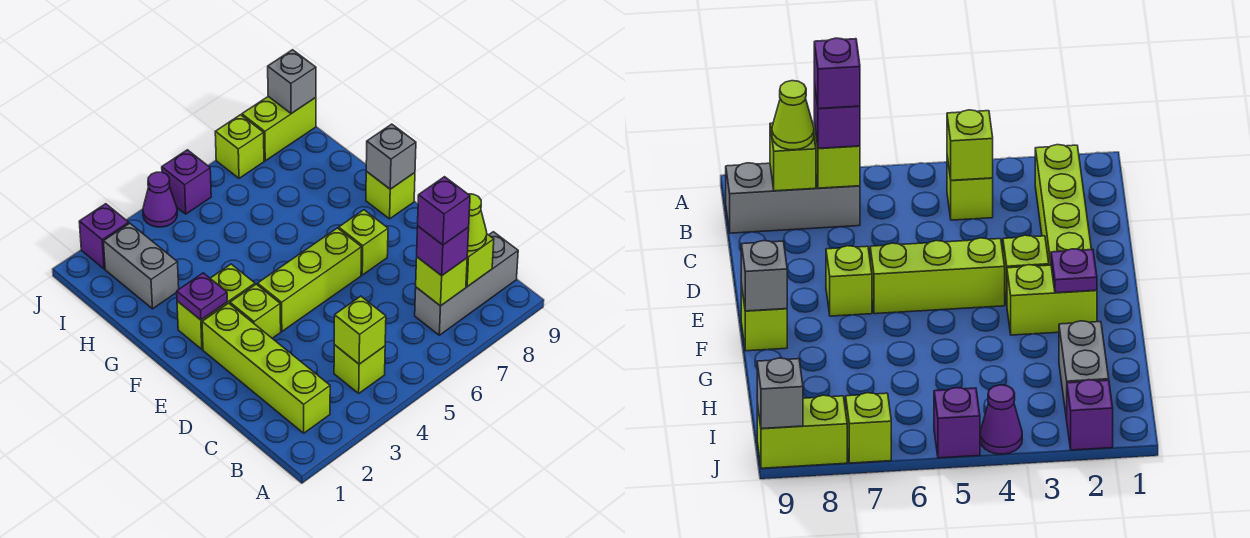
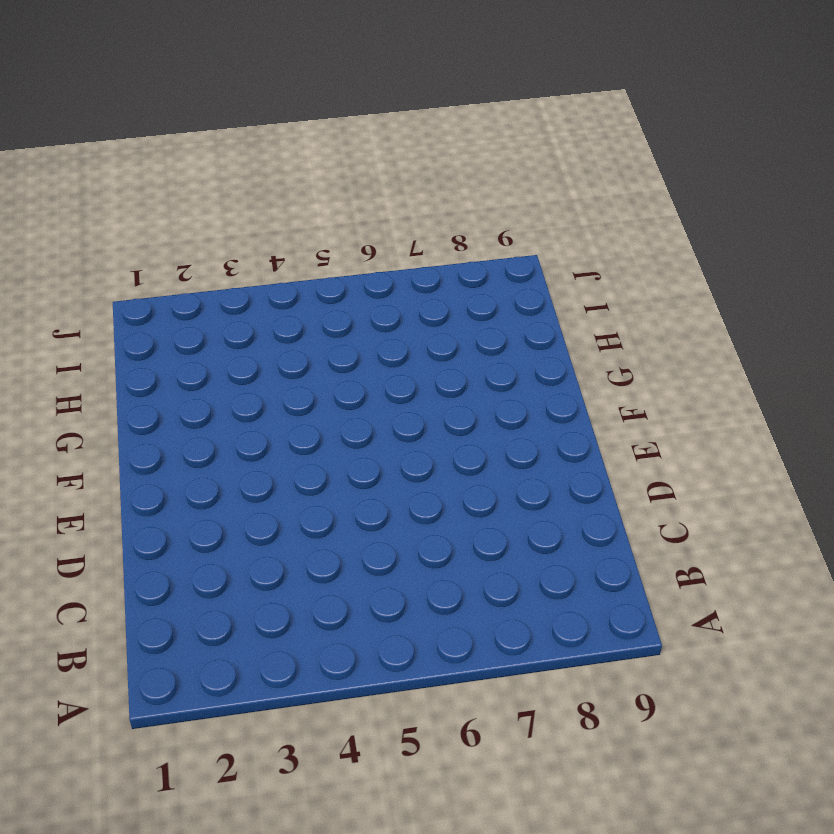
none -> lime 1x4 brick [202,303,330,433]
none -> lime 1x1 brick [334,345,385,393]
none -> grey 1x3 brick [415,232,518,335]

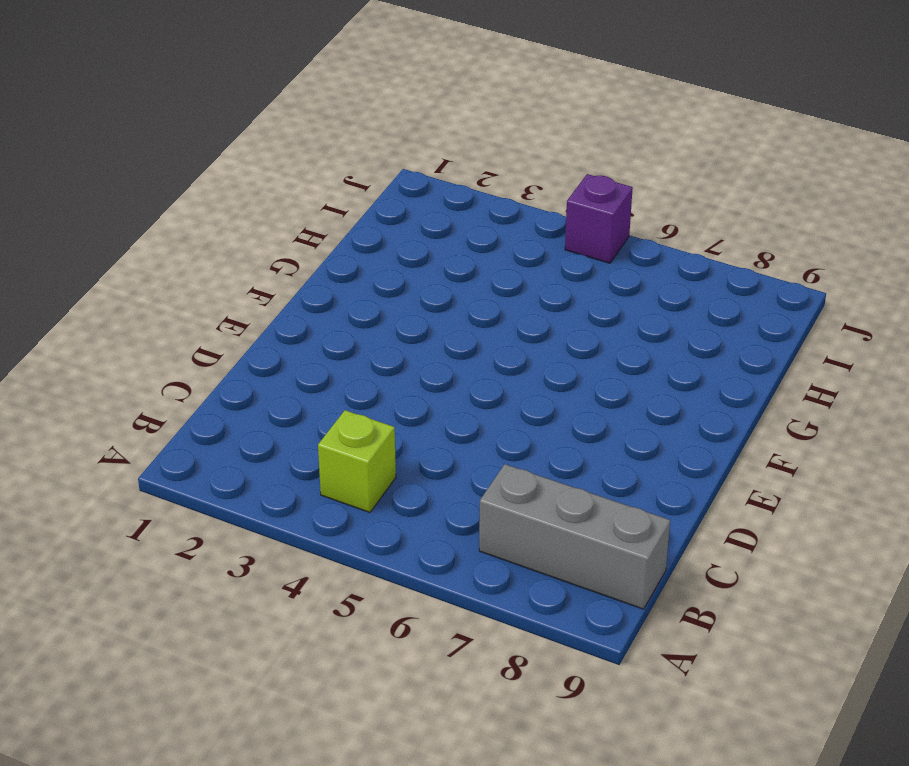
none -> lime 1x4 brick [202,303,330,433]
none -> lime 1x1 brick [230,284,281,338]
none -> lime 1x3 brick [258,228,362,331]

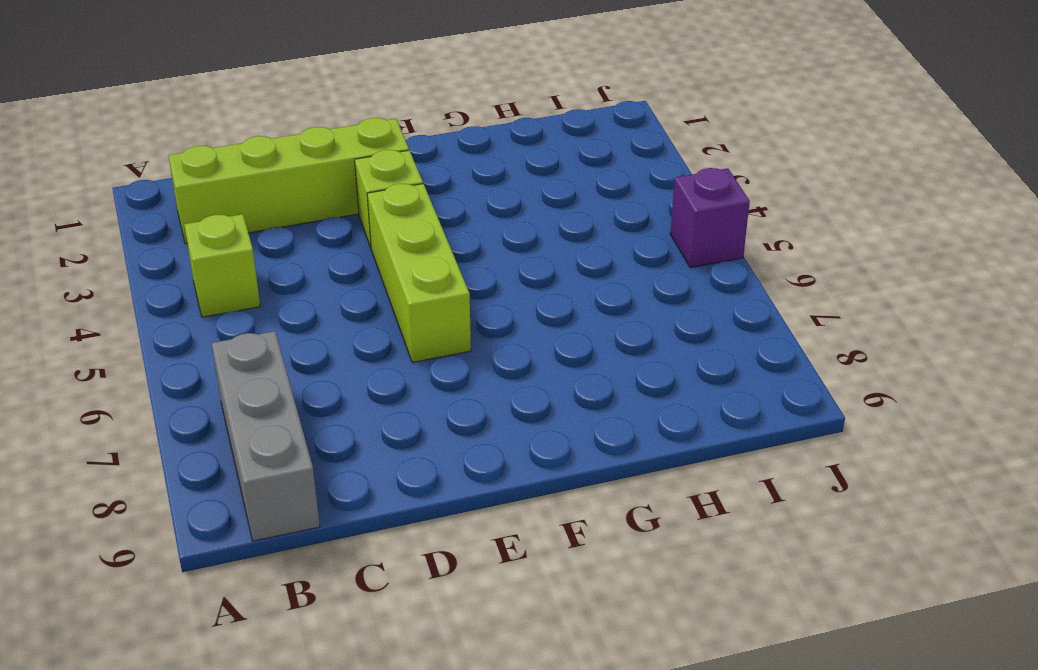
none -> lime 1x1 brick [339,210,388,275]
none -> lime 1x2 brick [177,264,255,349]
none -> lime 1x1 brick [366,171,415,219]

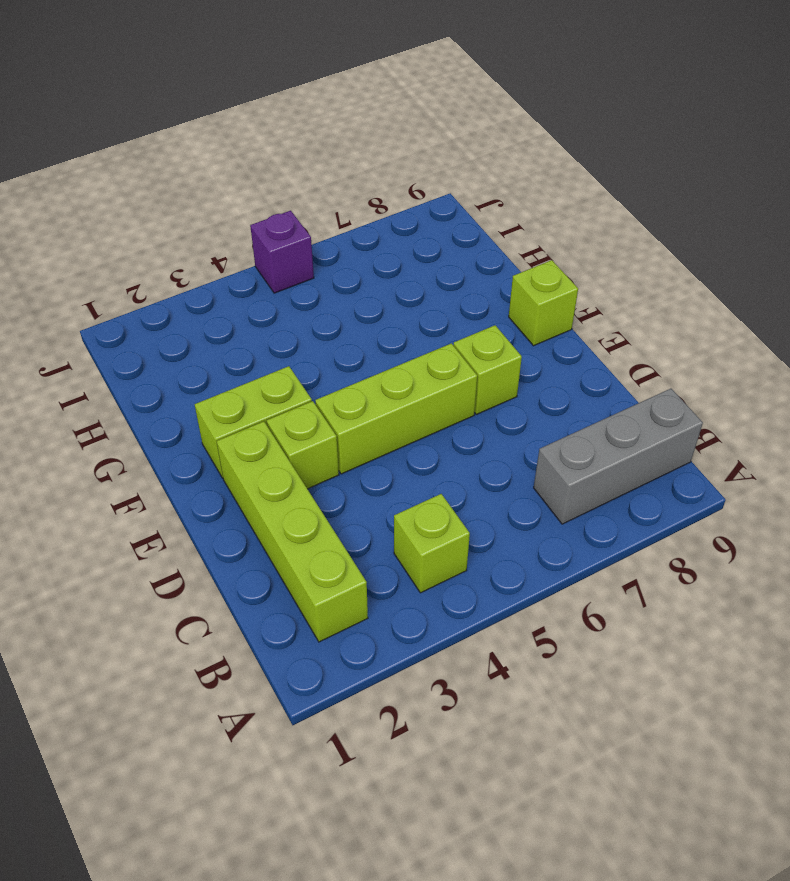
none -> grey 1x2 brick [103,223,179,309]
none -> purple 1x1 brick [79,204,129,269]
none -> purple 1x1 cone [143,172,177,227]

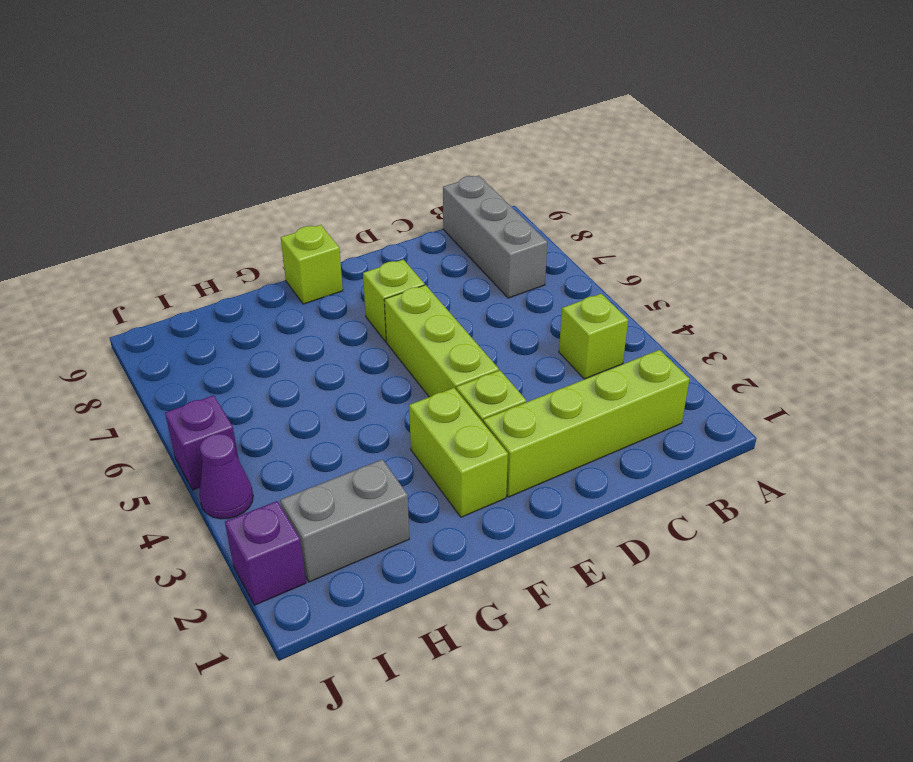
none -> lime 1x1 brick [215,115,264,178]
none -> lime 1x2 brick [242,97,316,161]
none -> lime 1x1 brick [334,296,386,364]

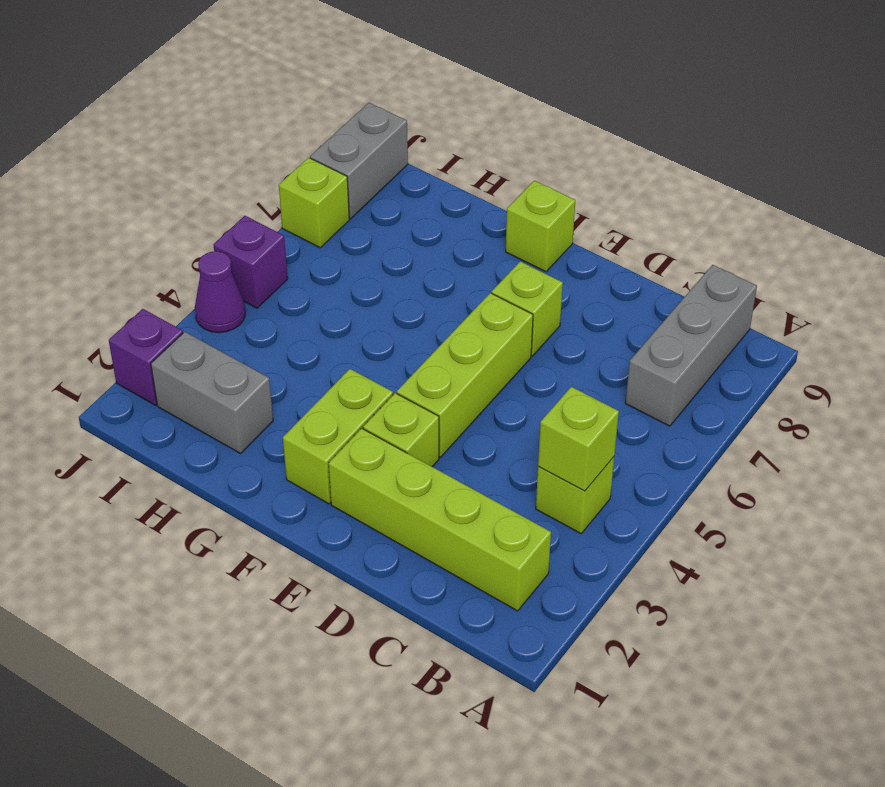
grey 1x2 brick [310,103,408,219] -> lime 1x2 brick [242,97,316,161]
none -> lime 1x1 brick [416,257,467,306]
none -> lime 1x1 brick [466,234,494,287]
none -> purple 1x1 plate [177,273,227,320]

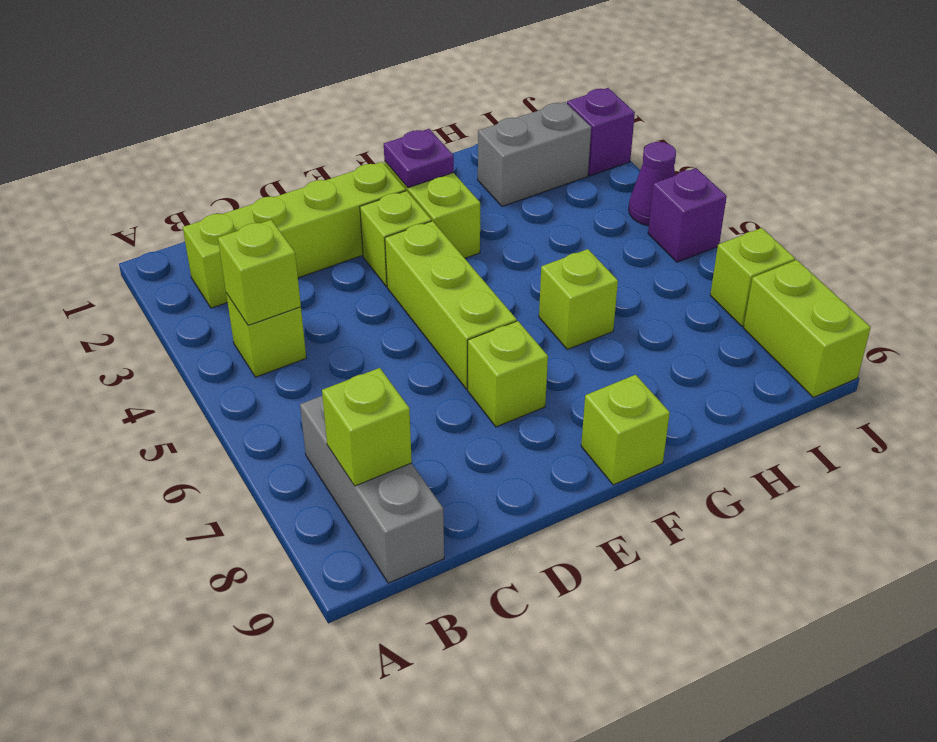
lime 1x1 brick [539,249,618,349] -> lime 1x1 brick moved to [416,257,467,306]
none -> grey 1x1 brick [366,124,416,189]
none -> grey 1x1 brick [268,50,316,114]
none -> purple 1x1 brick [417,226,469,276]

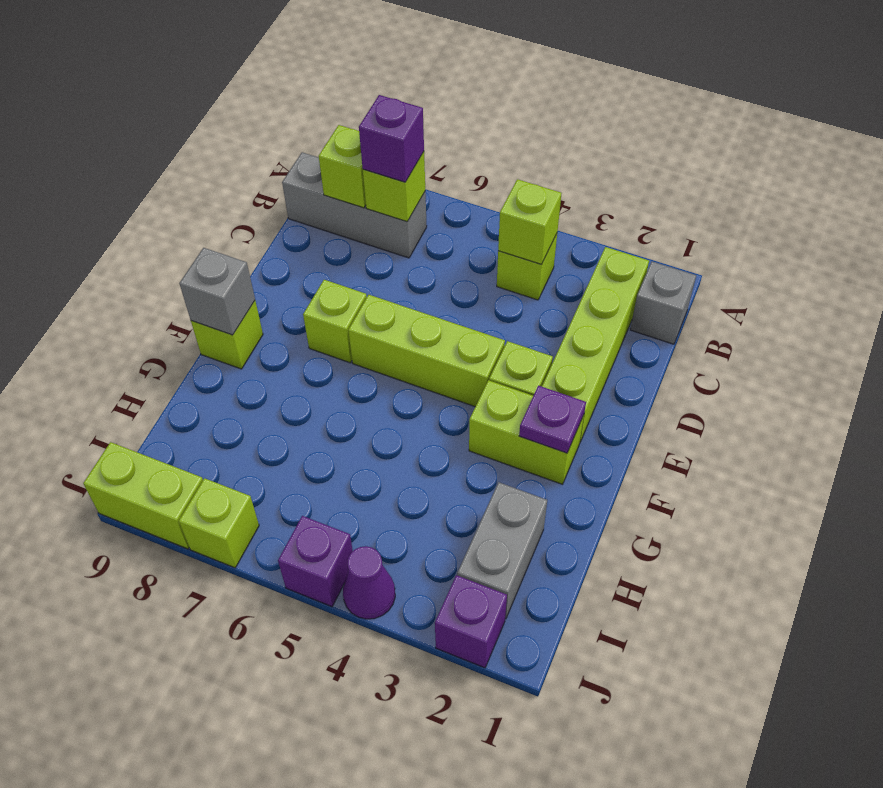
grey 1x1 brick [630,262,696,344] -> grey 1x1 brick moved to [268,50,316,114]
none -> lime 1x1 cone [468,194,487,251]
none -> purple 1x1 brick [418,177,470,245]

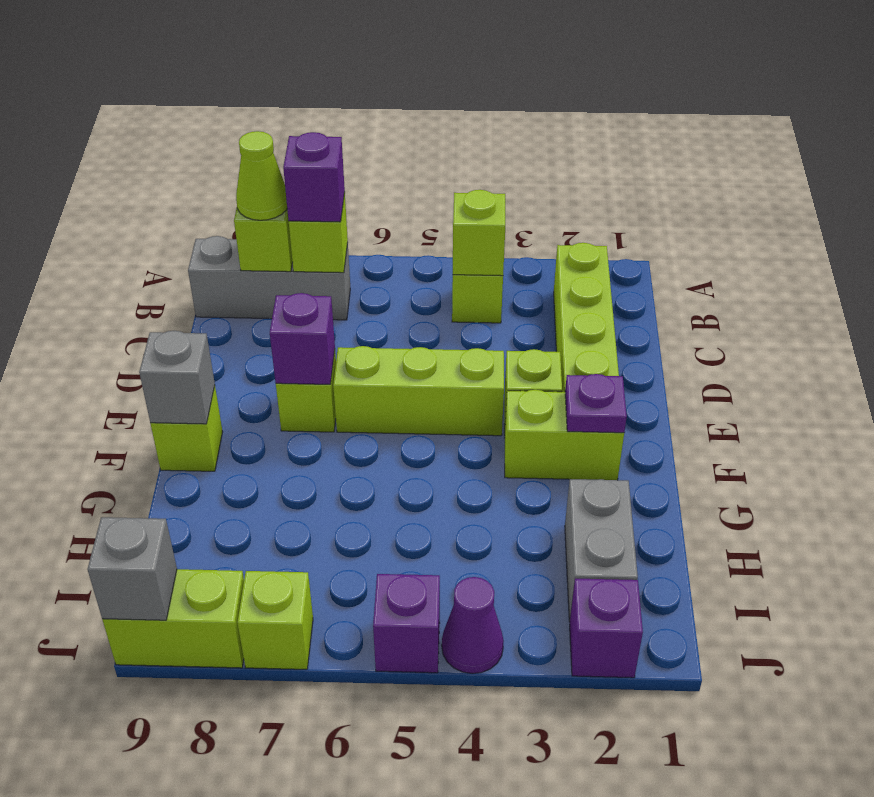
purple 1x1 brick [270,293,335,384] -> purple 1x1 brick moved to [418,177,470,245]

